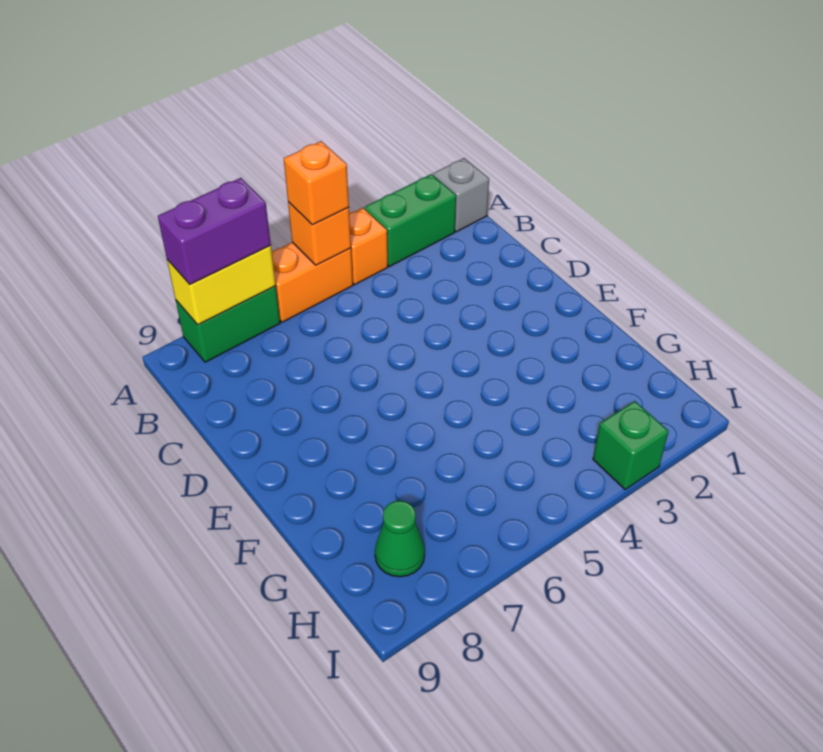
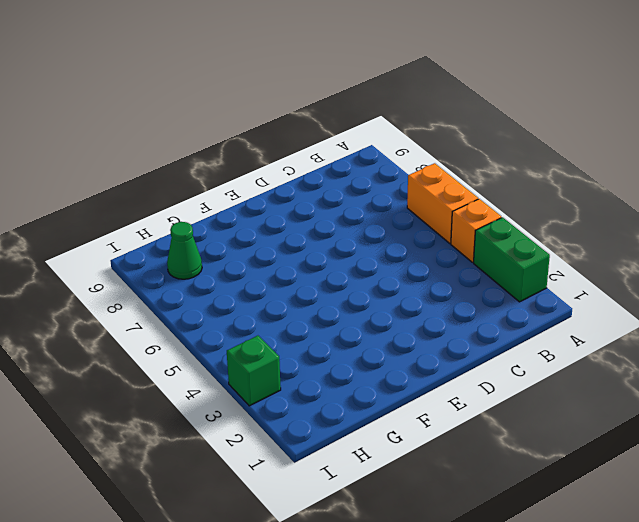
none -> grey 1x1 brick [433,158,489,232]
none -> green 1x2 brick [176,286,280,362]

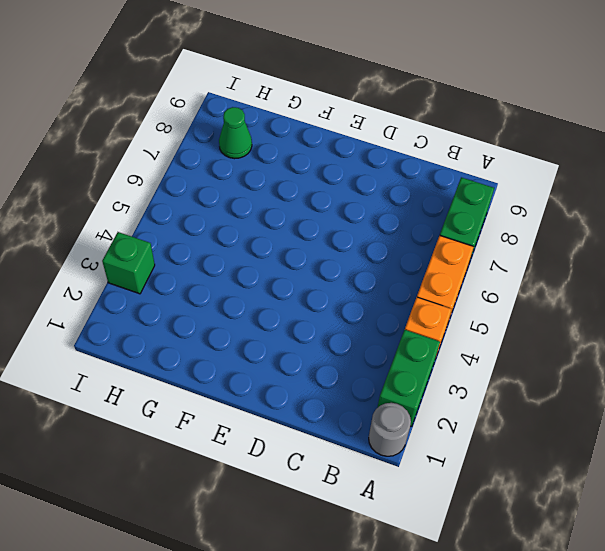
grey 1x1 round brick [369,403,411,456] -> grey 1x1 brick [433,158,489,232]
none -> orange 1x1 brick [288,202,351,265]
none -> yellow 1x2 brick [167,246,276,325]

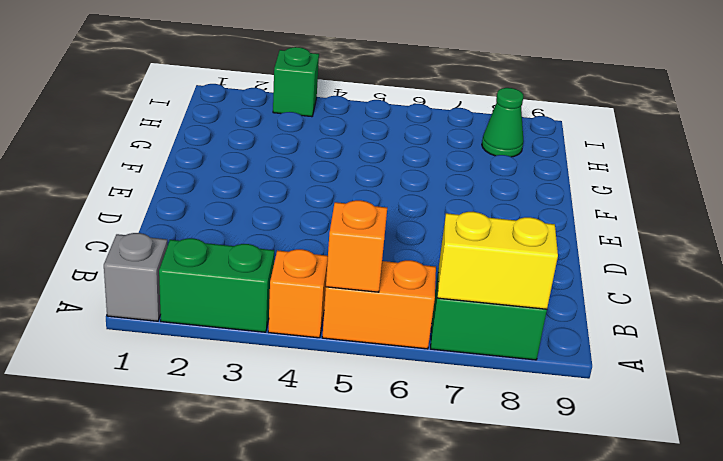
none -> orange 1x1 brick [284,141,349,225]
none -> purple 1x2 brick [158,178,271,284]

